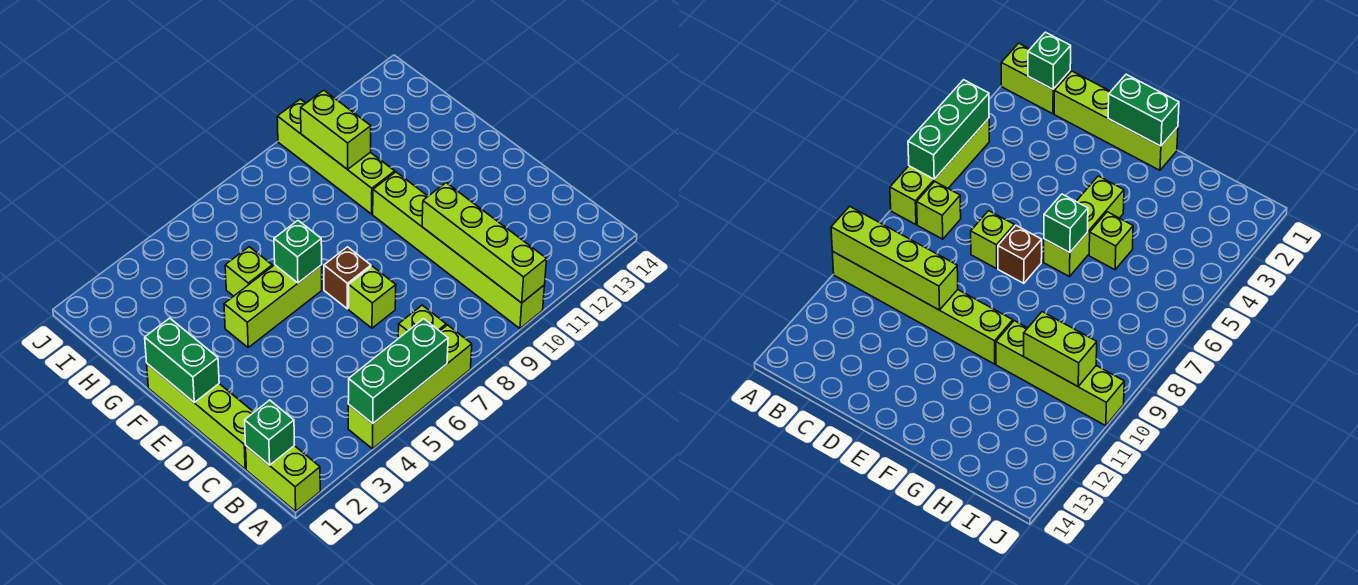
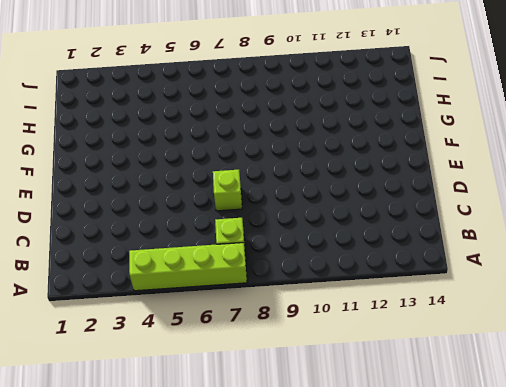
none -> lime 1x2 brick [246,446,320,511]
none -> lime 1x6 brick [373,172,545,328]
none -> lime 1x4 brick [147,364,254,469]

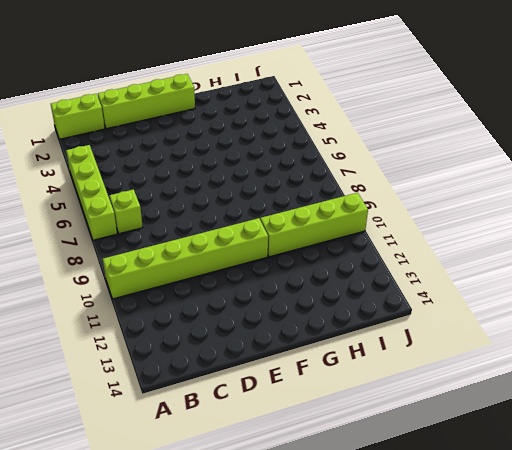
none -> lime 1x1 brick [349,266,396,328]
none -> brown 1x1 brick [324,247,371,309]
none -> lime 1x3 brick [224,265,322,347]

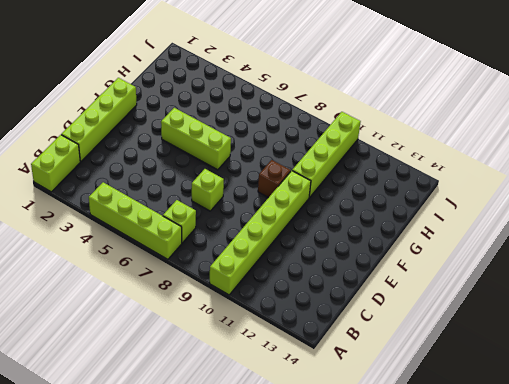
brown 1x1 brick [258,160,291,198] -> brown 1x1 brick moved to [324,247,371,309]
none -> lime 1x1 brick [225,247,272,296]
none -> green 1x3 brick [348,319,448,423]
none -> lime 1x4 brick [422,183,547,303]

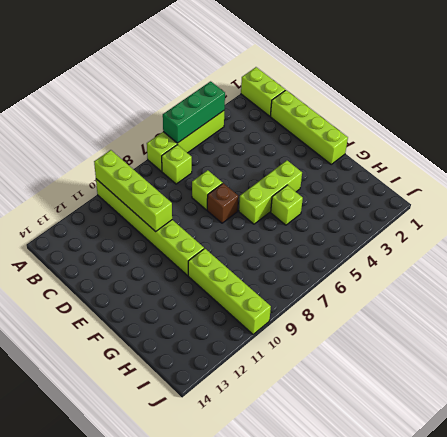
none -> green 1x1 brick [245,400,294,465]
none -> green 1x2 brick [145,318,219,403]
none -> green 1x1 brick [274,221,322,283]

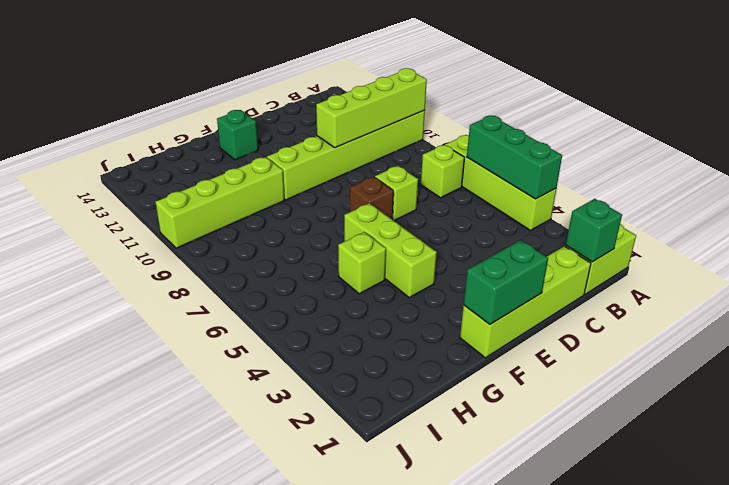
green 1x1 brick [217,110,258,160] -> green 1x1 brick moved to [274,221,322,283]
none -> lime 1x2 brick [301,90,371,169]

